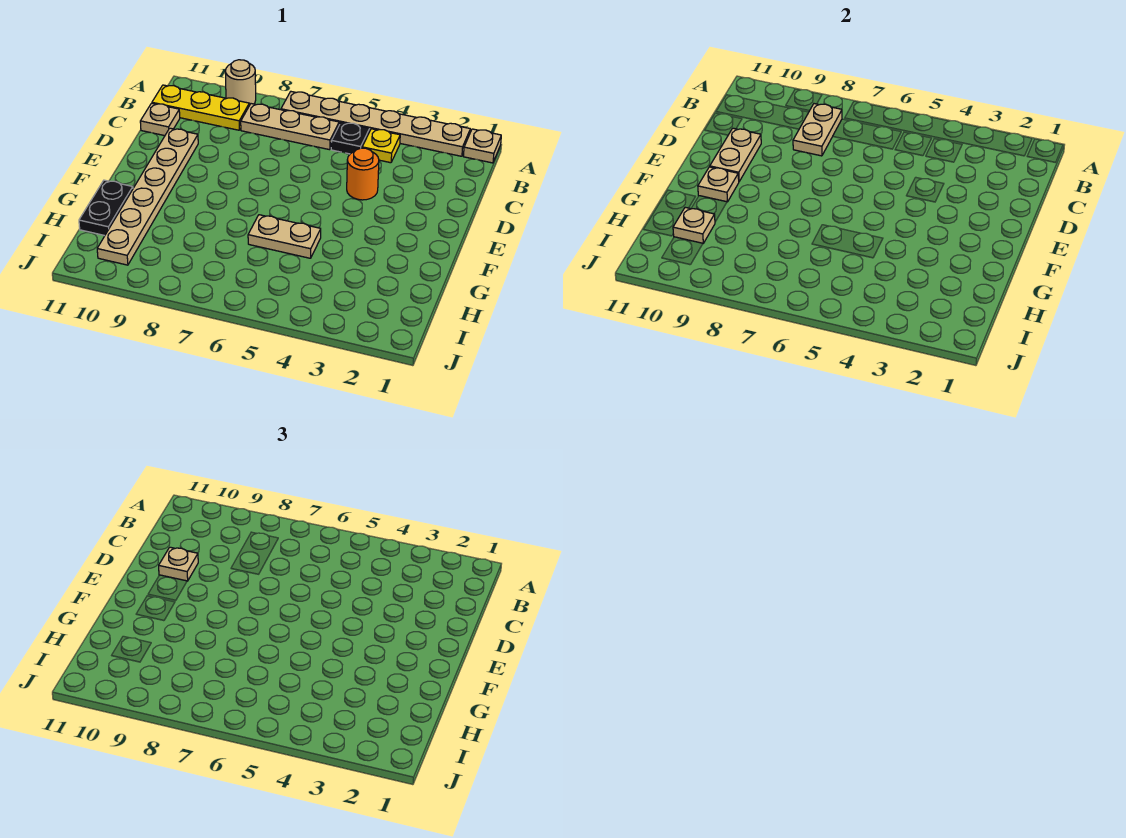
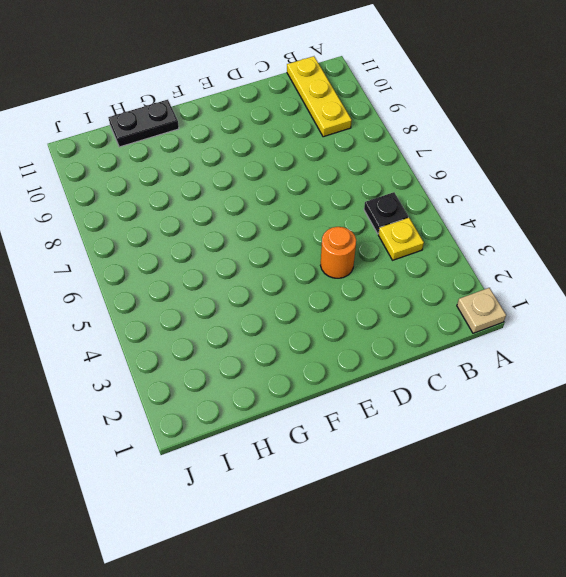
none -> tan 1x6 plate [281,92,470,156]
none -> tan 1x1 round brick [225,60,256,105]
none -> tan 1x3 plate [241,104,339,150]

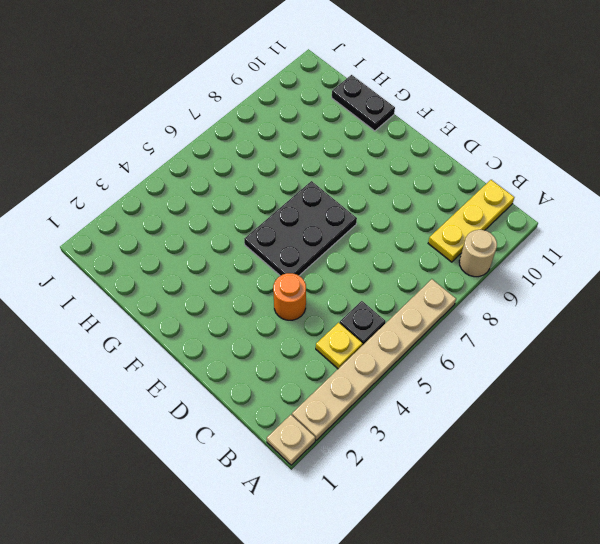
black 2x3 plate [244,181,357,276] -> none
none -> tan 1x3 plate [241,104,339,150]
none -> tan 1x1 plate [140,103,180,136]
none -> tan 1x6 plate [97,128,198,265]

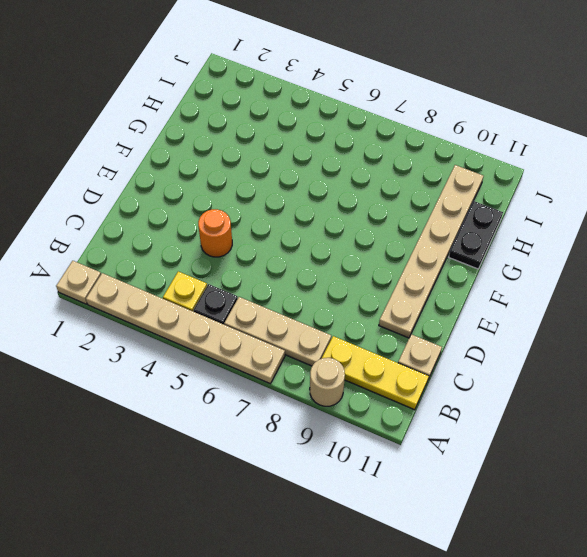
none -> tan 1x2 plate [248,215,321,258]
none -> tan 1x2 plate [793,104,842,156]
none -> tan 1x2 plate [710,128,761,181]

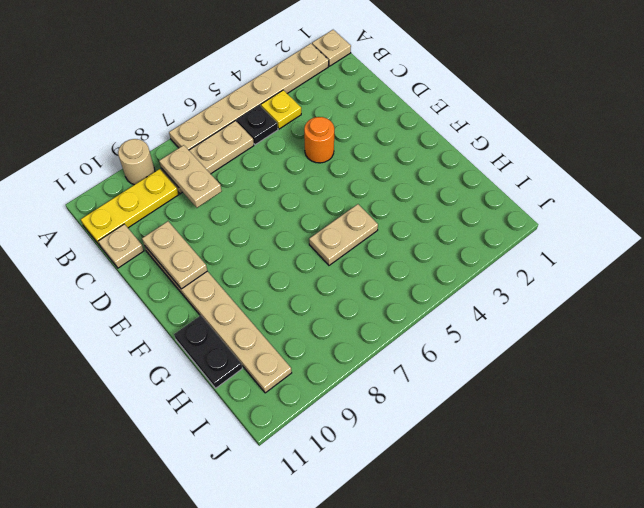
none -> tan 1x1 plate [698,167,739,202]
none -> tan 1x1 plate [673,207,715,243]
none -> tan 1x1 plate [159,547,198,581]

